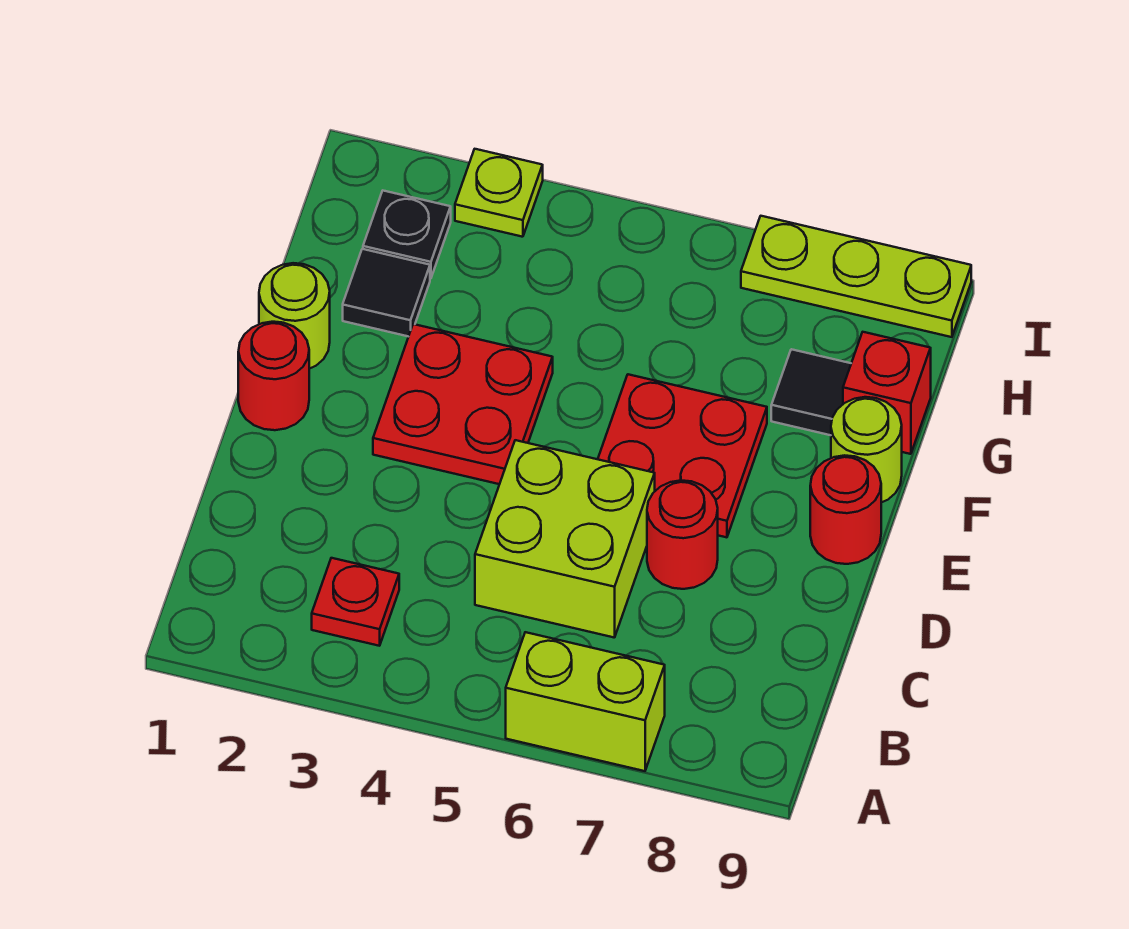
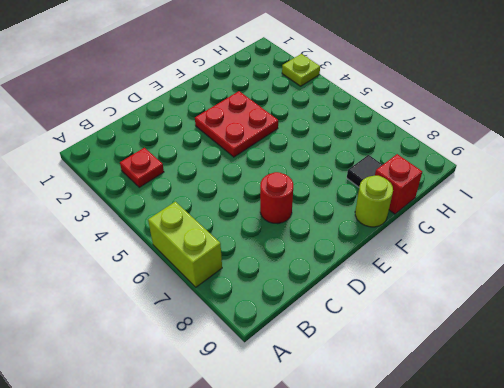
none -> lime 2x2 brick [475,440,655,638]
none -> red 1x1 round brick [238,322,309,430]
none -> red 2x2 plate [598,374,767,537]

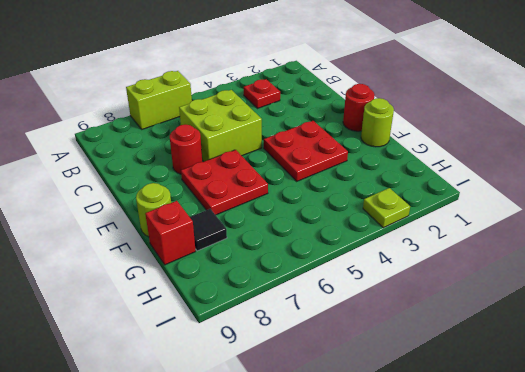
none -> red 1x1 round brick [810,455,881,564]
none -> black 1x1 tile [343,249,430,337]
none -> black 1x1 plate [363,191,451,278]

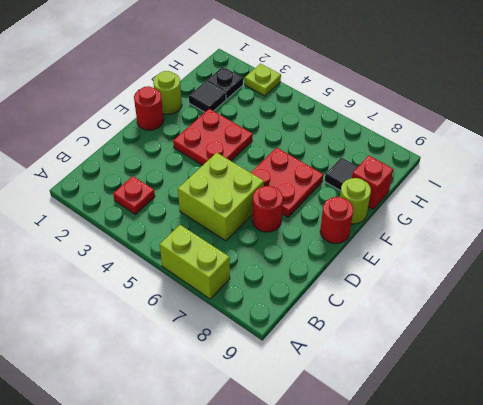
none -> lime 1x3 plate [741,216,971,337]

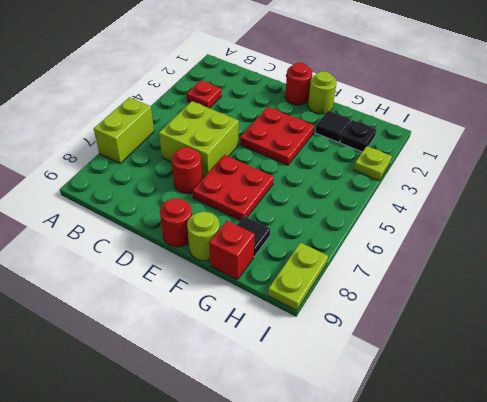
lime 1x2 plate [268,243,328,310] -> lime 1x3 plate [741,216,971,337]

